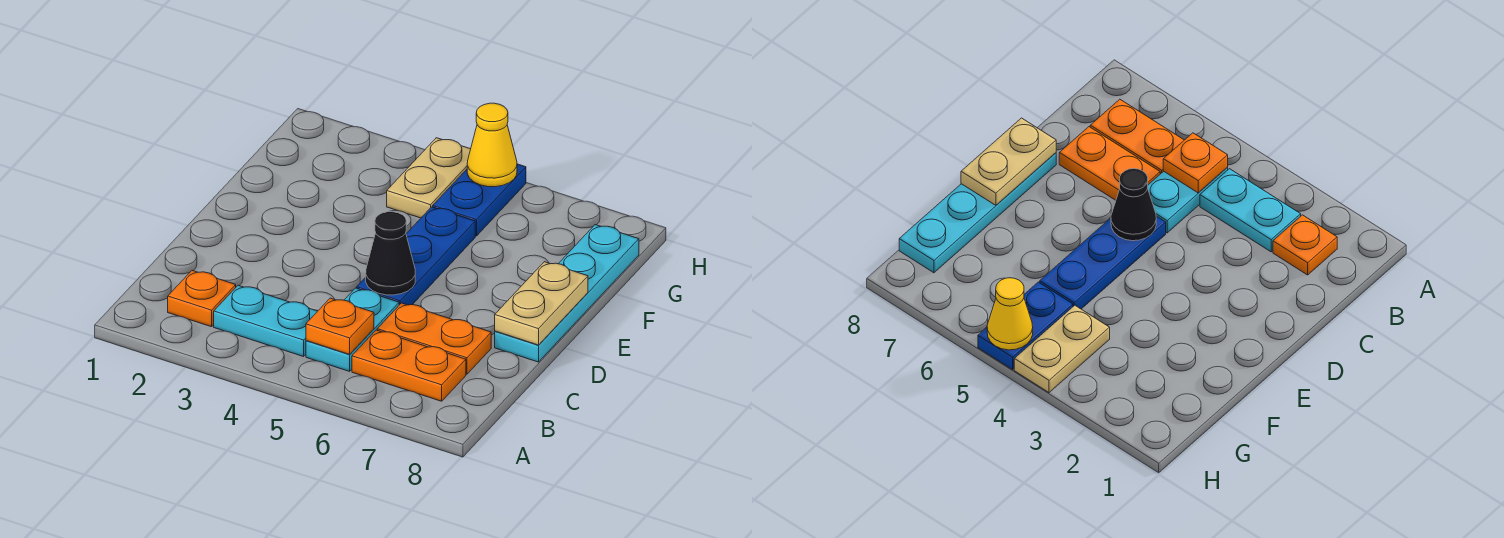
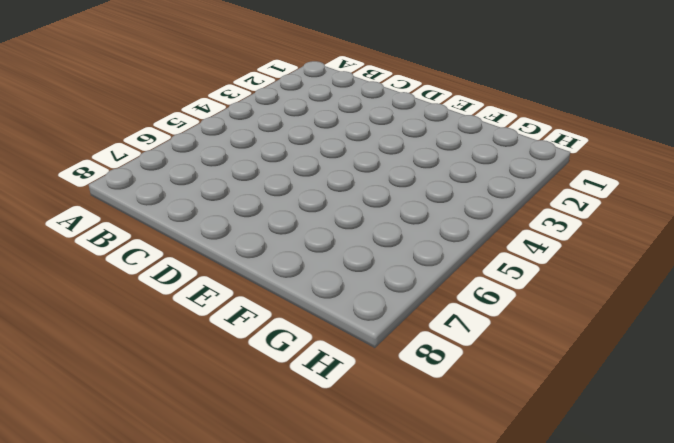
none -> orange 1x1 plate [168,271,236,327]
none -> cyan 1x2 plate [214,285,317,357]
none -> cyan 1x2 plate [306,288,399,371]

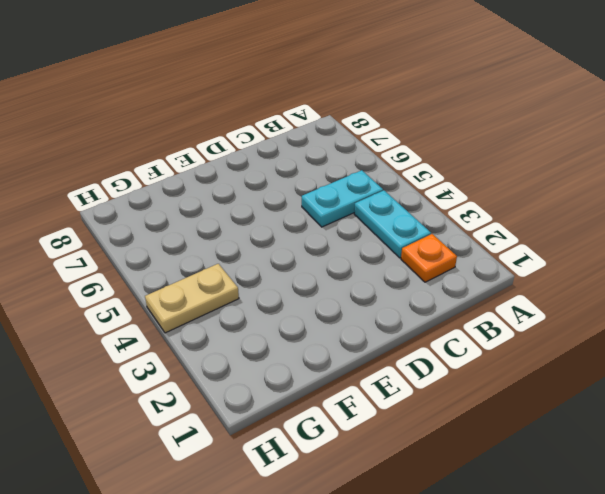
none -> orange 1x2 plate [352,330,466,401]
none -> orange 1x2 plate [377,303,491,374]
none -> blue 1x3 plate [357,207,475,305]

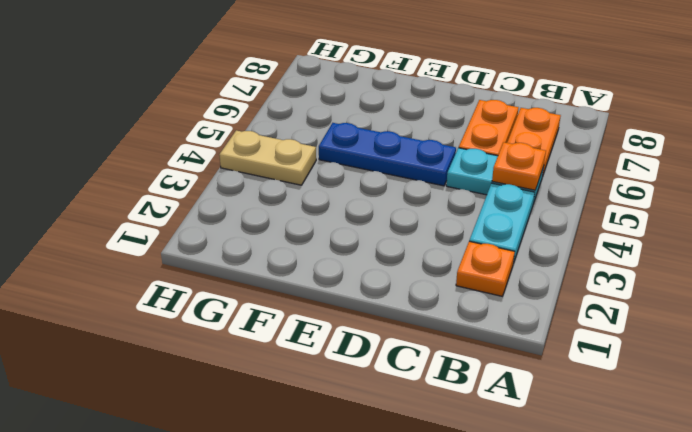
none -> cyan 1x4 plate [495,225,639,362]
none -> blue 1x2 plate [433,164,526,236]
none -> black 1x1 cone [366,212,415,295]

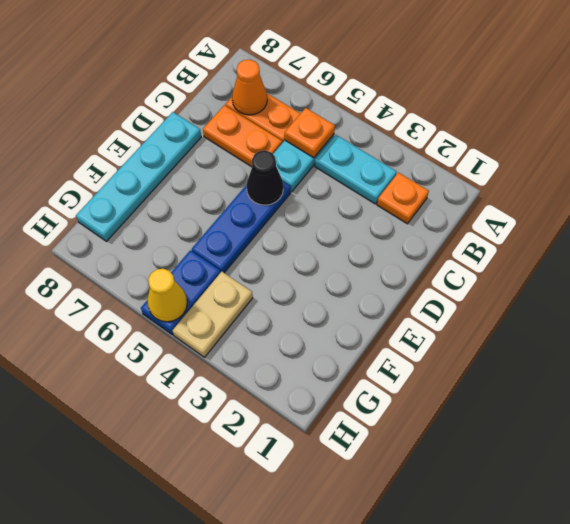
orange 1x1 cone [232,59,267,115] -> none
none -> tan 1x2 plate [495,262,588,345]

